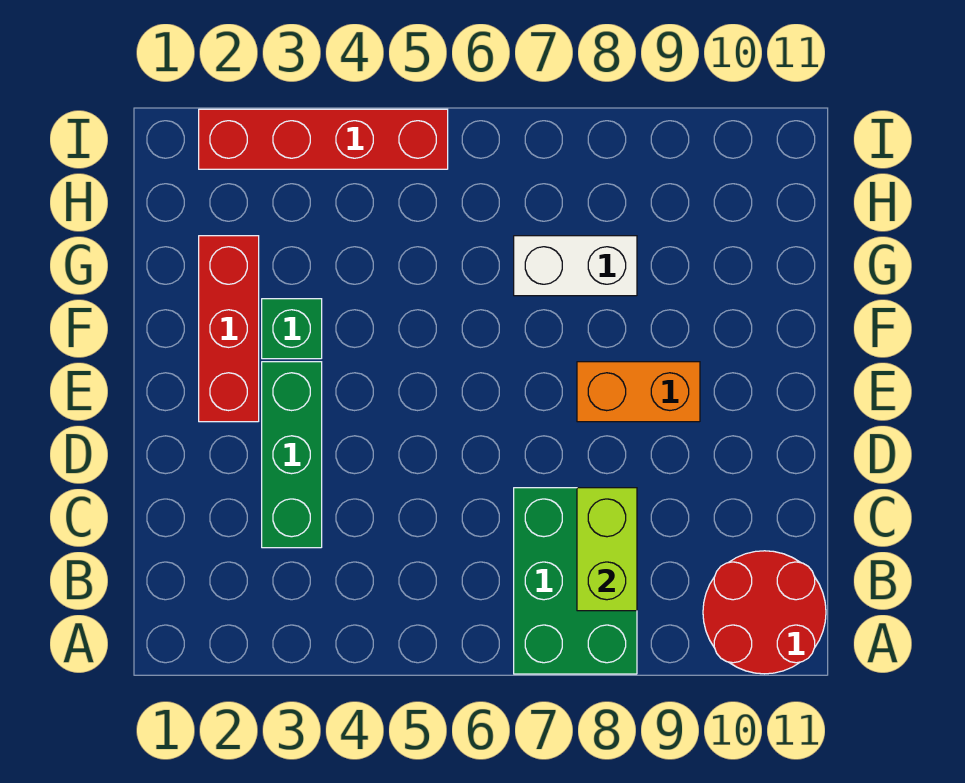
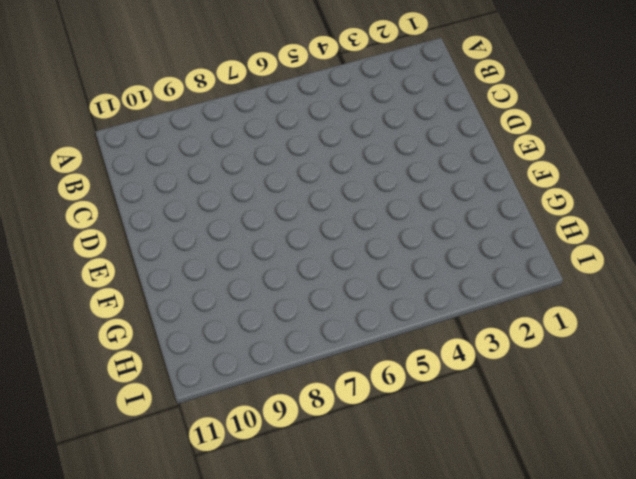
none -> green 2x3 brick [514,488,637,674]
none -> red 2x2 round brick [703,551,826,674]

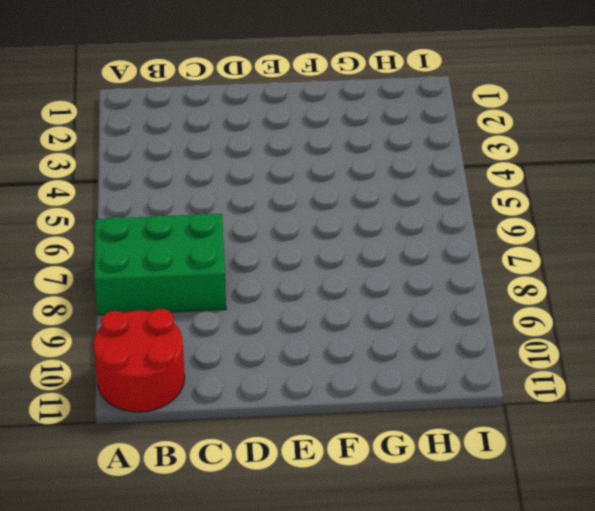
none -> green 1x3 brick [262,362,322,548]
none -> red 1x3 brick [199,236,259,422]

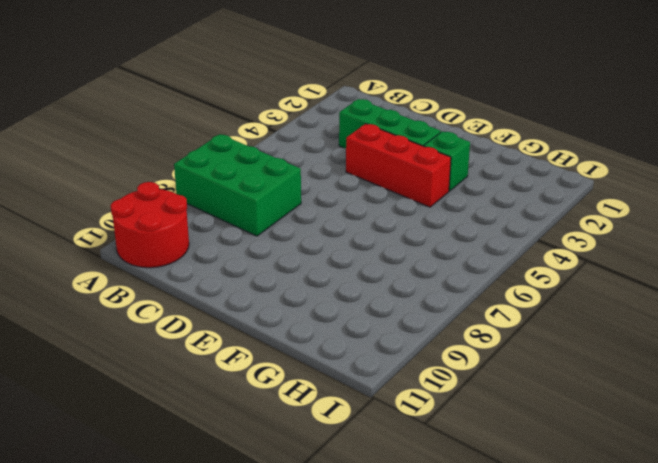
red 1x3 brick [346,124,451,207] -> red 1x3 brick moved to [199,236,259,422]
none -> orange 1x2 brick [577,362,700,422]
none -> white 1x2 brick [514,236,637,296]

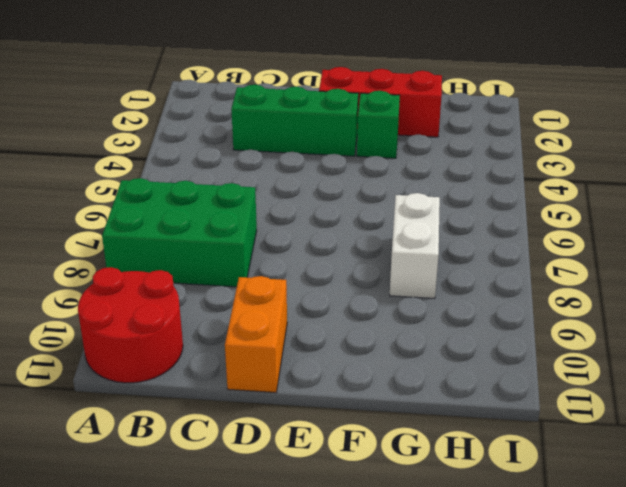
orange 1x2 brick [225,276,287,393] -> orange 1x2 brick moved to [577,362,700,422]
none -> red 1x4 brick [199,109,448,169]
none -> lime 1x2 brick [577,488,637,611]

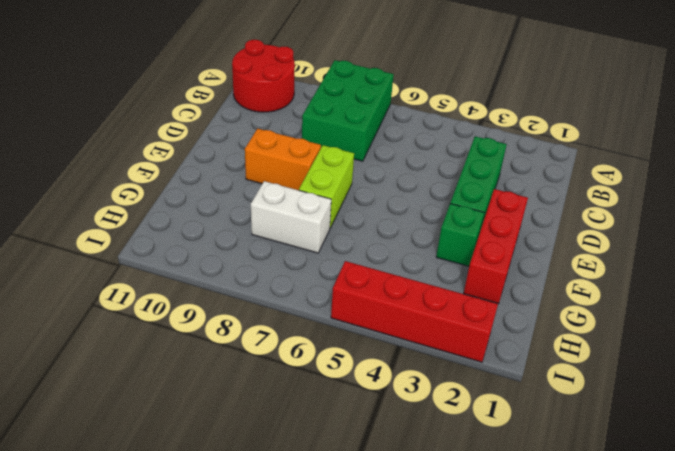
lime 1x2 brick [299,145,354,228] -> lime 1x2 brick moved to [577,488,637,611]

